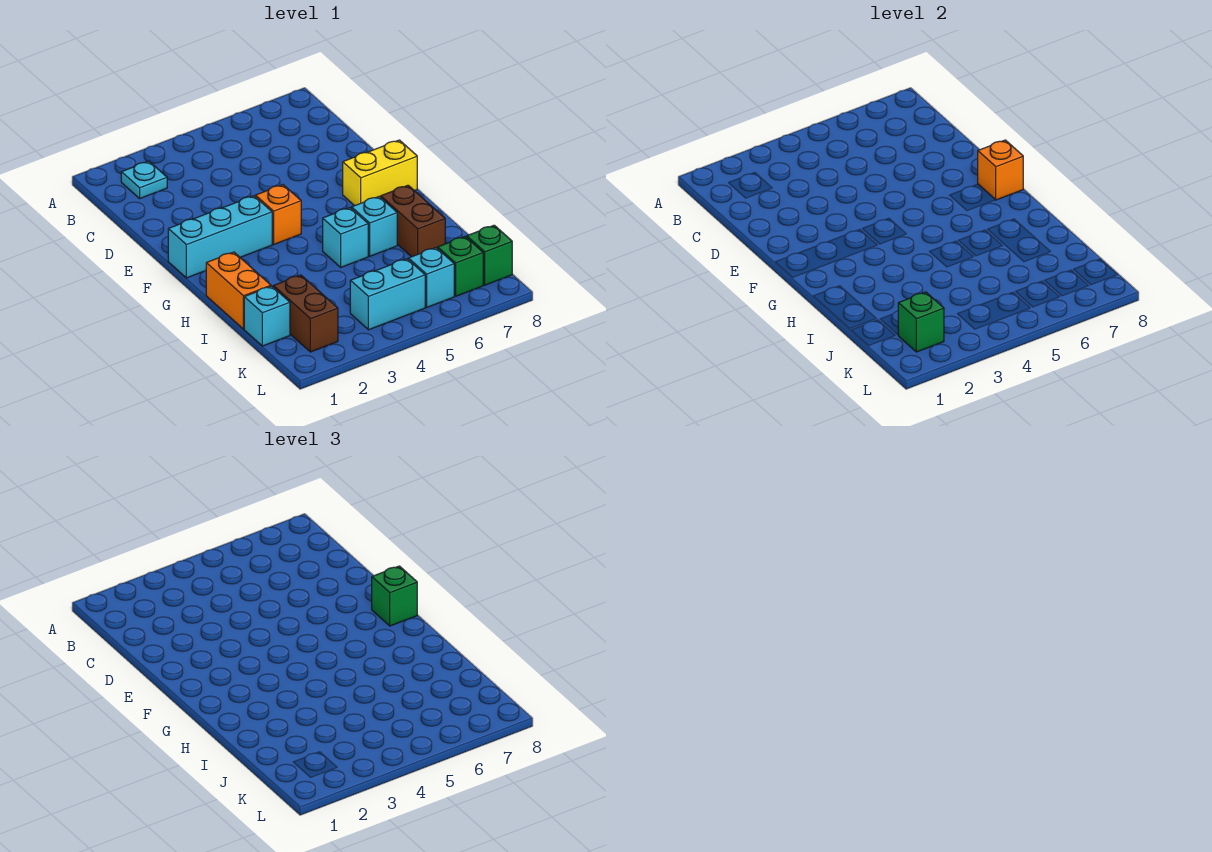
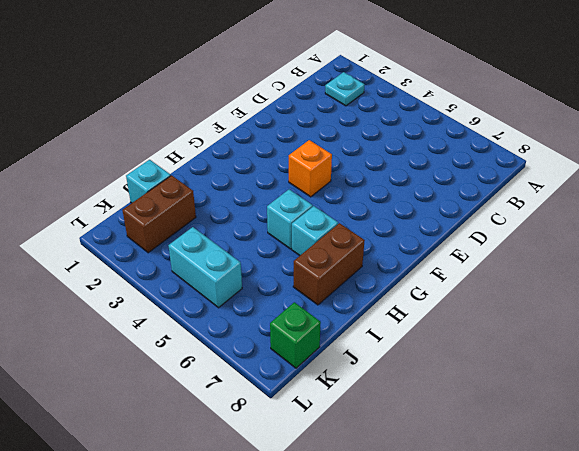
none -> cyan 1x3 brick [168,196,272,278]
none -> yellow 1x2 brick [343,140,417,206]
none -> orange 1x2 brick [206,252,271,329]

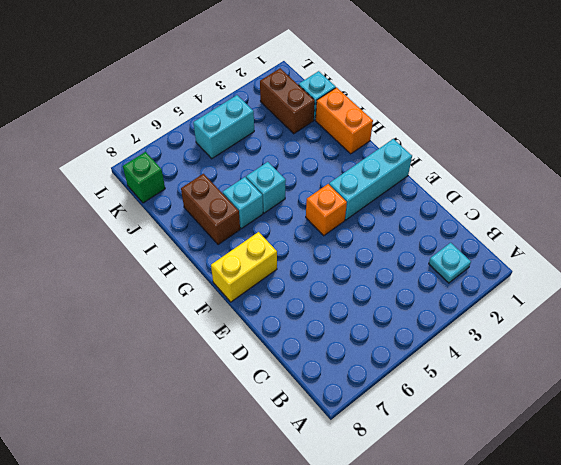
none -> cyan 1x1 brick [409,248,454,307]
none -> green 1x1 brick [438,237,483,296]
none -> orange 1x1 brick [978,140,1023,200]

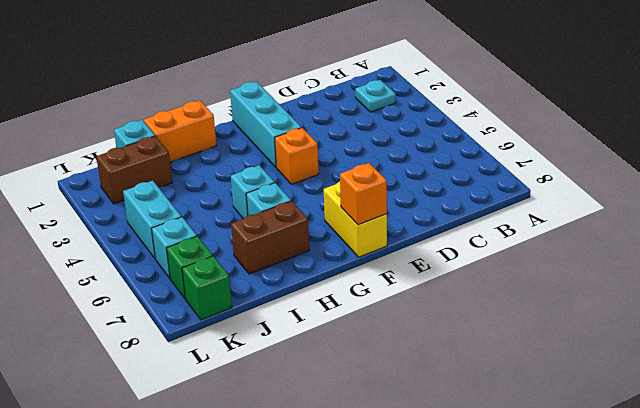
none -> green 1x1 brick [898,292,944,352]
none -> green 1x1 brick [372,566,417,626]

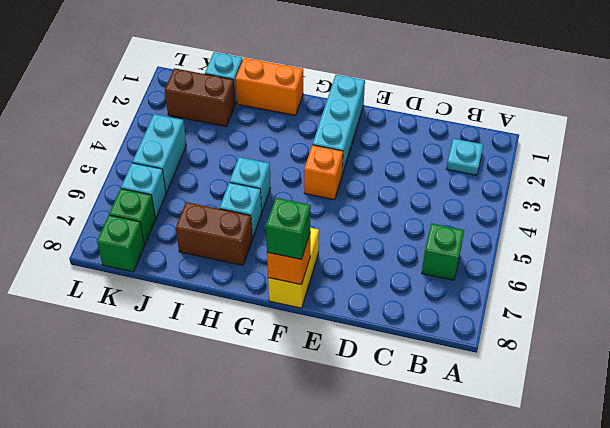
green 1x1 brick [422,223,464,280] -> green 1x1 brick moved to [898,292,944,352]

